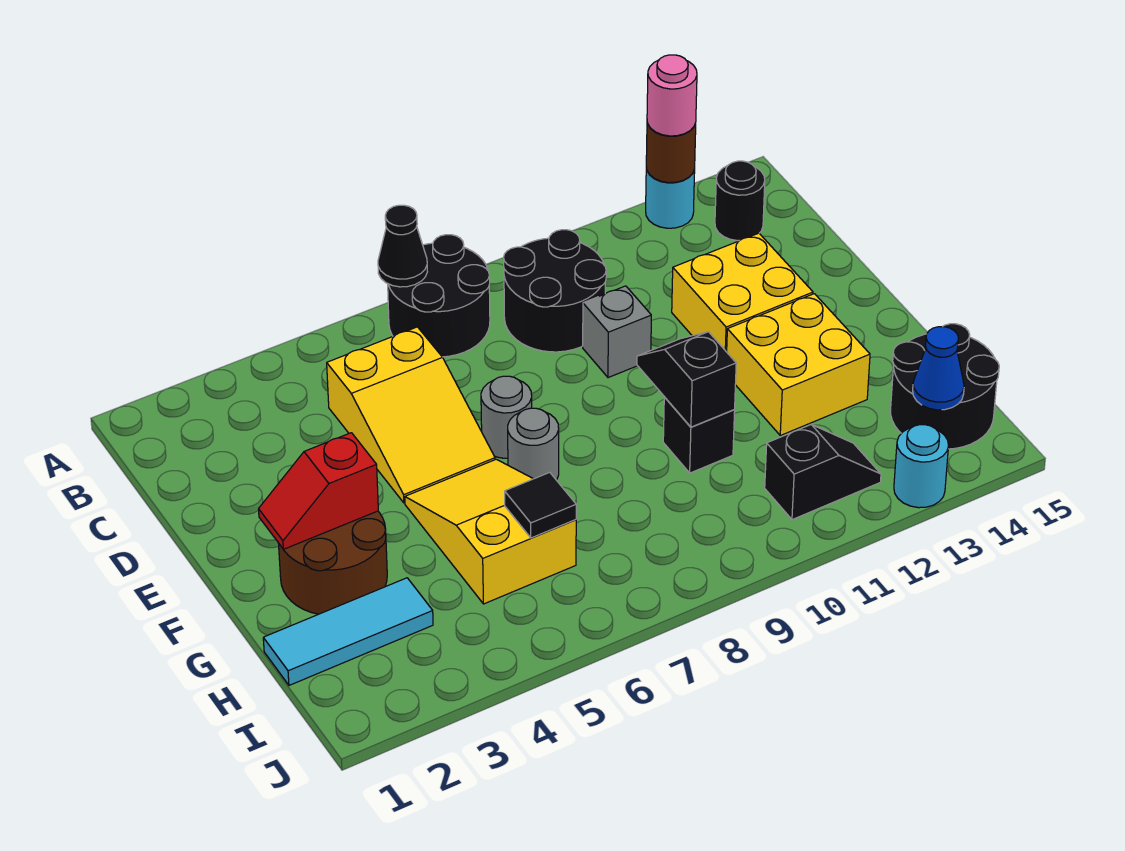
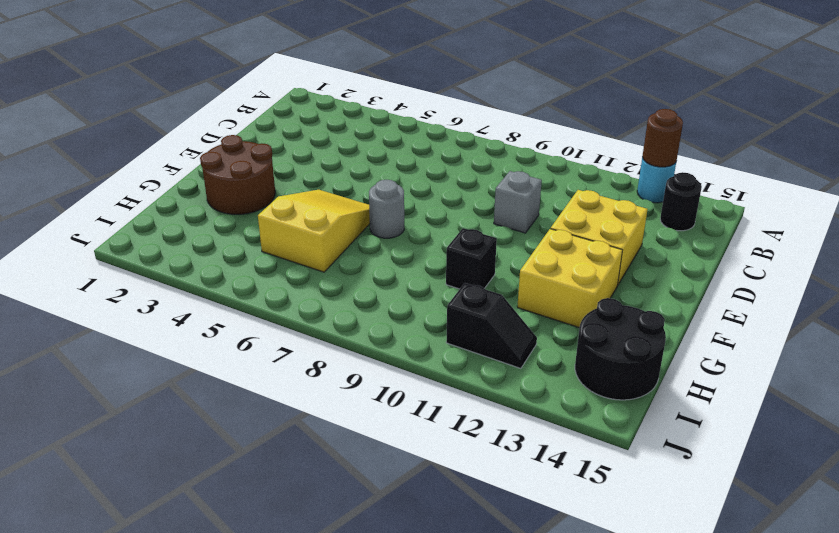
none -> black 2x2 round brick [388,235,490,357]
none -> black 2x2 round brick [504,230,606,352]
none -> yellow 2x3 slope [327,327,495,503]

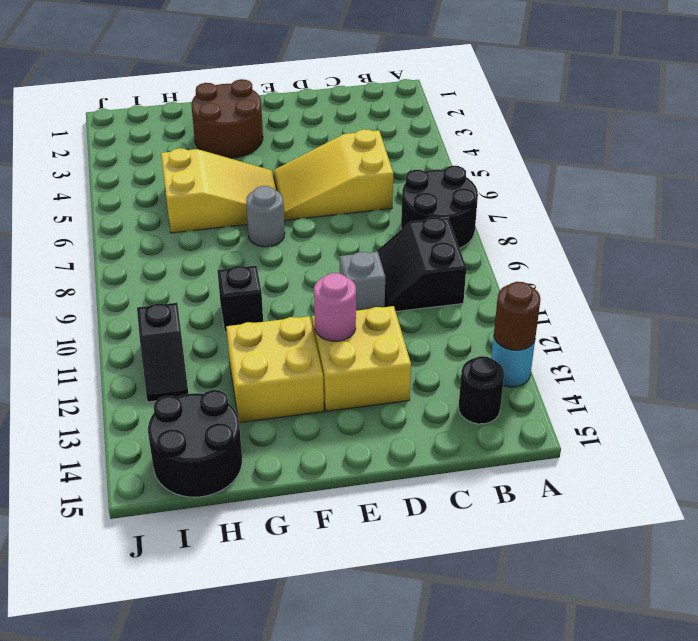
black 2x2 slope [376,217,466,312] -> black 2x2 round brick [504,230,606,352]
pink 1x1 round brick [314,273,356,341] -> pink 1x1 round brick moved to [647,55,697,136]
none -> grey 1x1 round brick [481,376,532,458]
none -> cyan 1x3 tile [263,578,433,685]
none -> cyan 1x1 round brick [894,425,949,508]

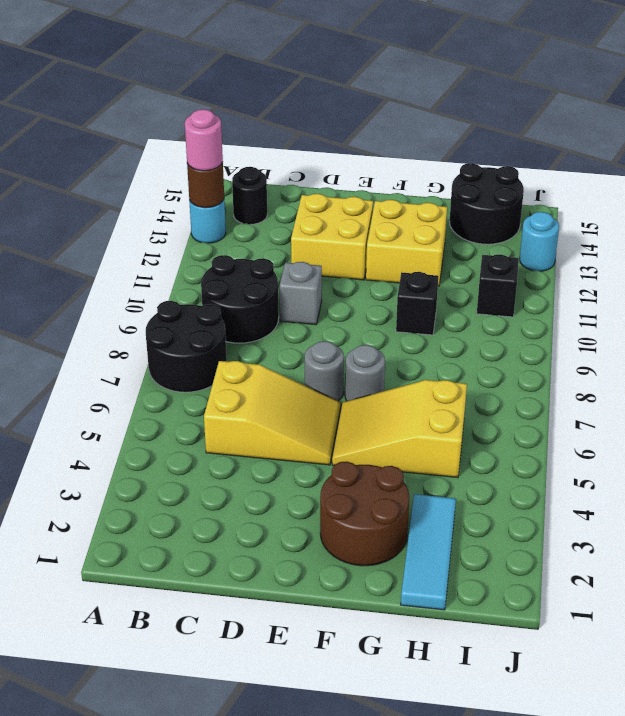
none -> black 1x1 cone [378,205,427,287]
none -> red 1x2 slope [259,433,378,549]
none -> black 1x2 slope [637,332,736,427]

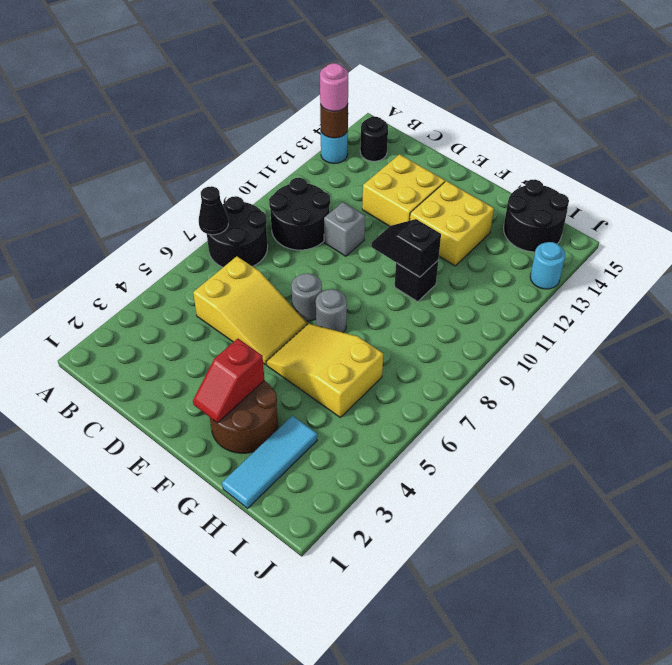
none -> black 1x2 slope [765,425,881,520]
none -> black 1x1 tile [505,472,576,538]
none -> blue 1x1 cone [913,327,964,410]

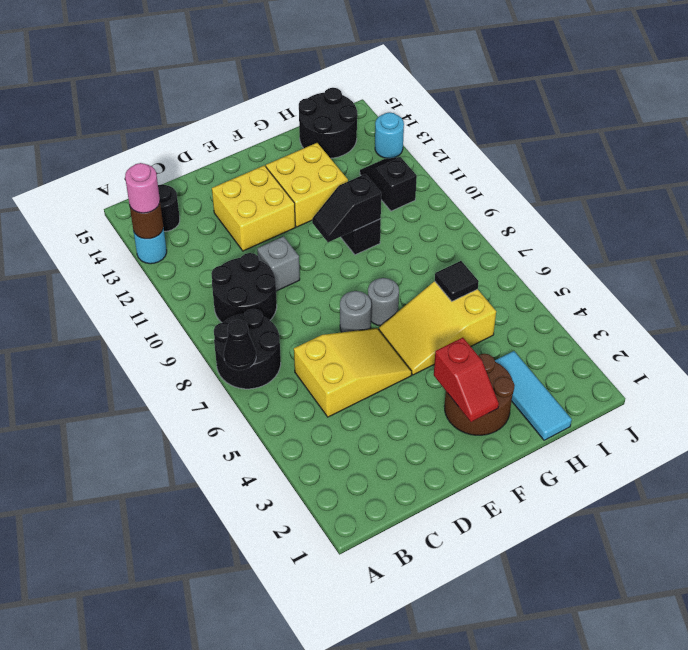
none -> blue 1x1 cone [913,327,964,410]

